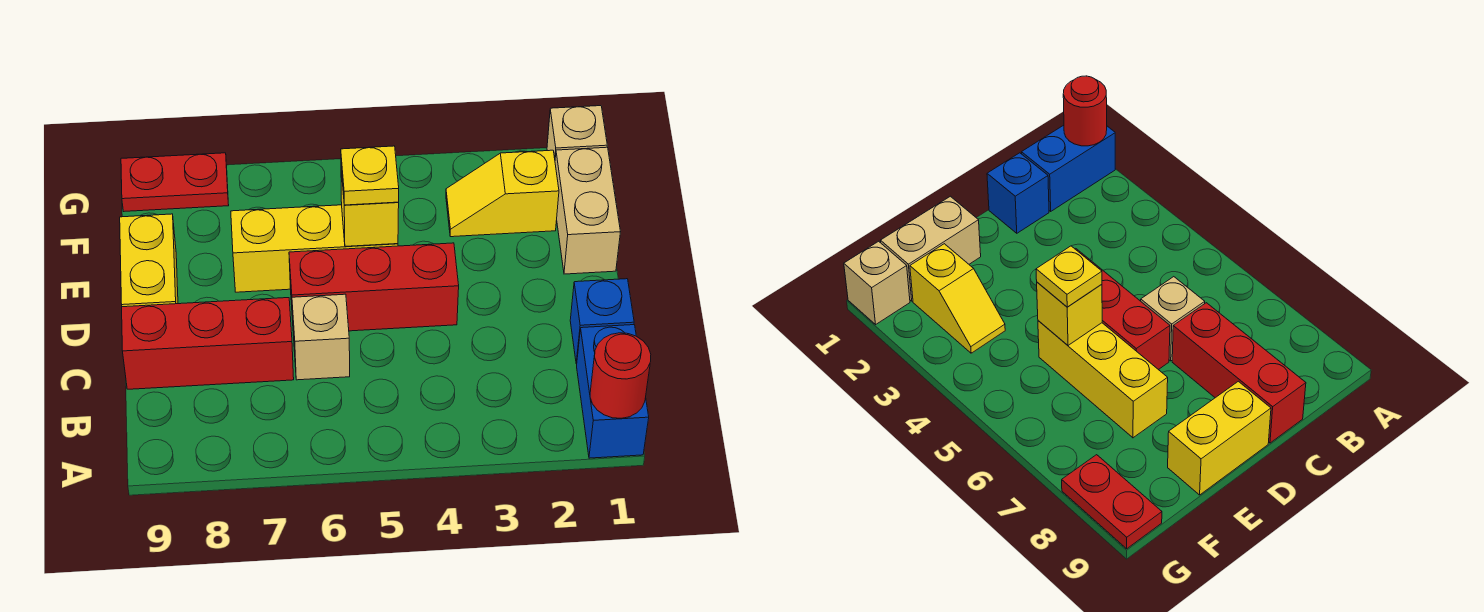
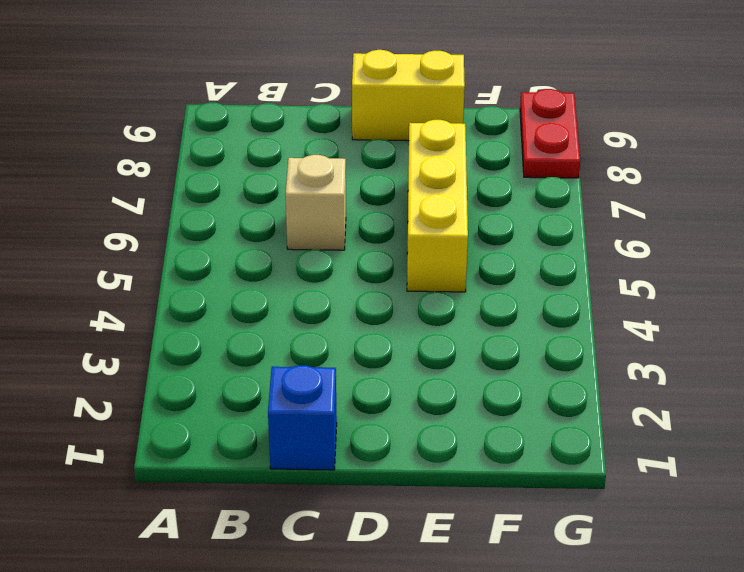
none -> blue 1x2 brick [577,325,649,458]
none -> red 1x3 brick [122,298,294,389]
none -> red 1x3 brick [289,243,459,331]

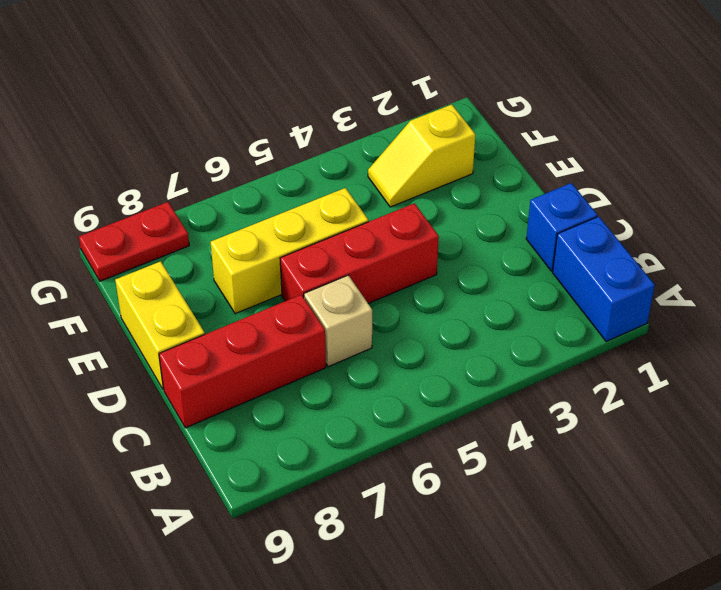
none -> tan 1x2 brick [555,147,620,274]
none -> tan 1x1 brick [547,106,607,158]
none -> red 1x1 round brick [590,333,651,418]

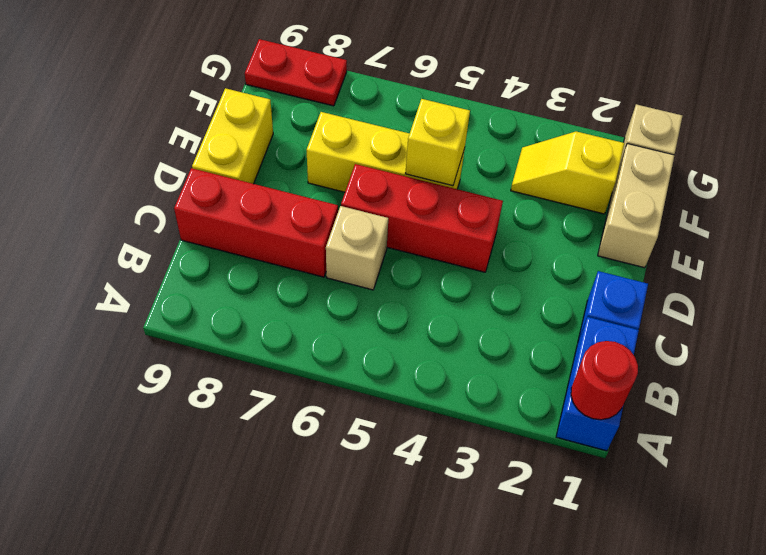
none -> yellow 1x1 plate [341,146,399,205]

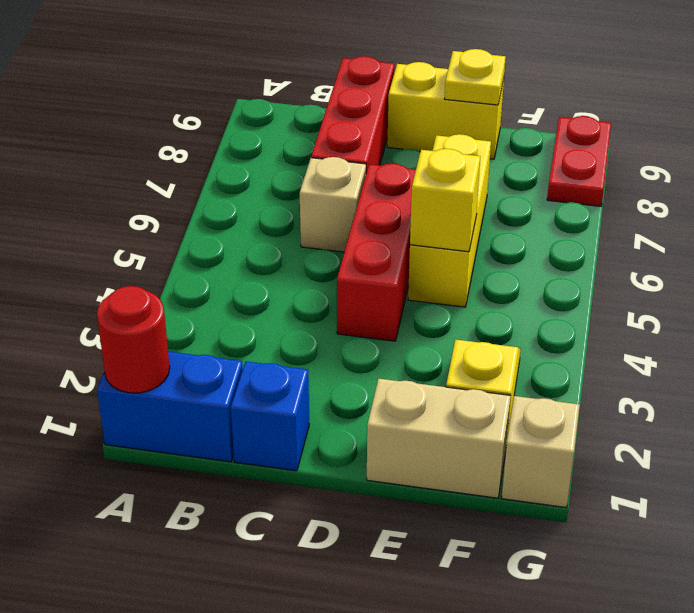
yellow 1x1 plate [445,49,506,105] -> yellow 1x1 plate moved to [341,146,399,205]

